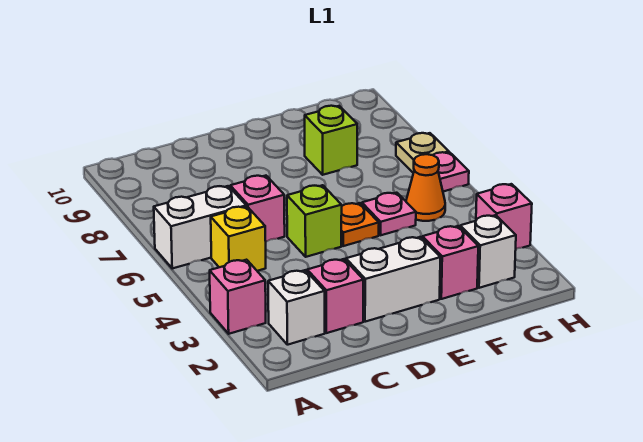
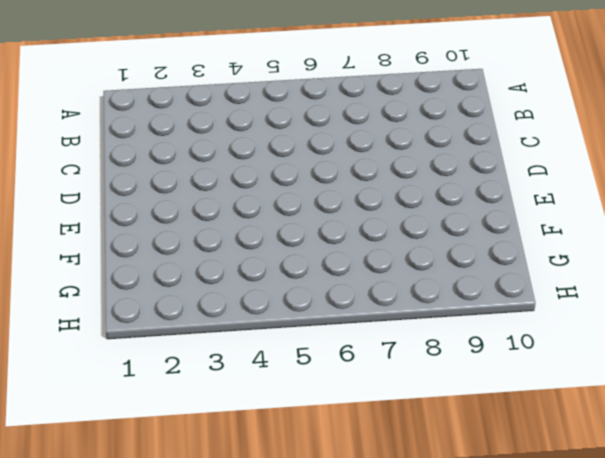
none -> pink 1x1 brick [210,260,266,334]
none -> white 1x2 brick [154,186,246,268]
none -> white 1x1 brick [268,270,325,345]

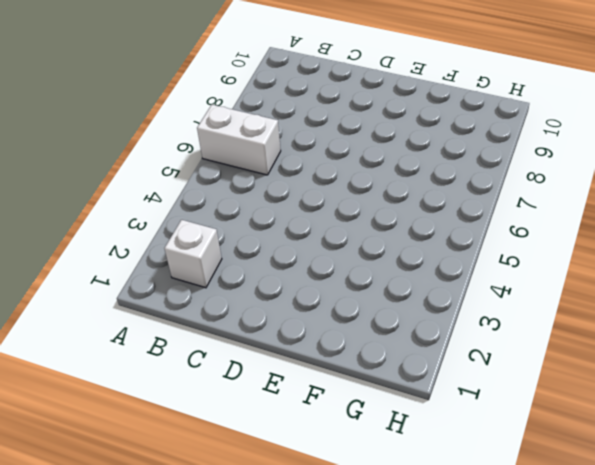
none -> pink 1x1 brick [210,260,266,334]
none -> yellow 1x1 brick [211,206,266,271]
none -> pink 1x1 brick [307,259,364,333]

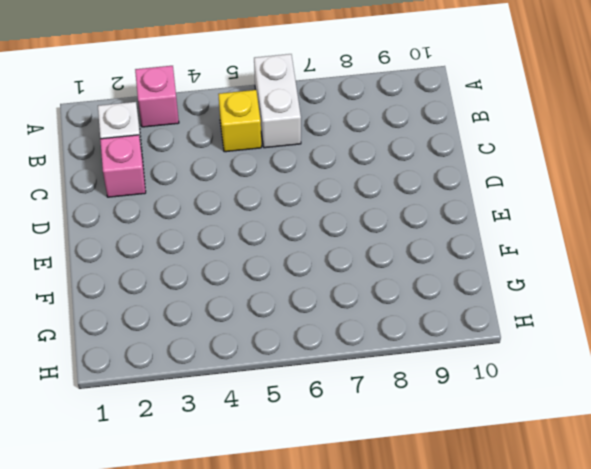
none -> pink 1x1 brick [230,176,285,242]
none -> white 1x2 brick [346,237,440,322]
none -> lime 1x1 brick [287,185,342,257]

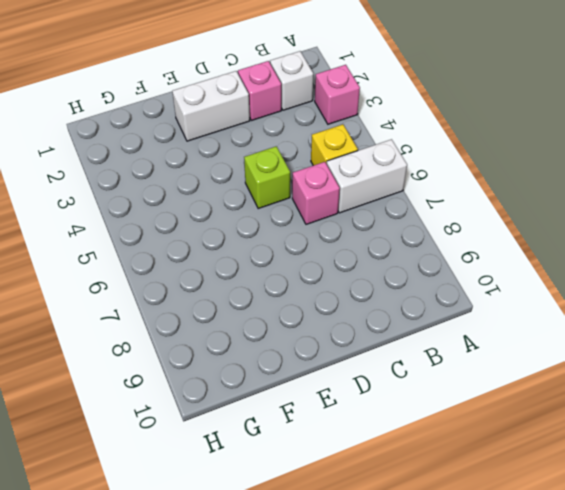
none -> orange 1x1 plate [341,203,379,246]
none -> pink 1x1 brick [422,226,478,299]
none -> pink 1x1 plate [362,193,416,235]

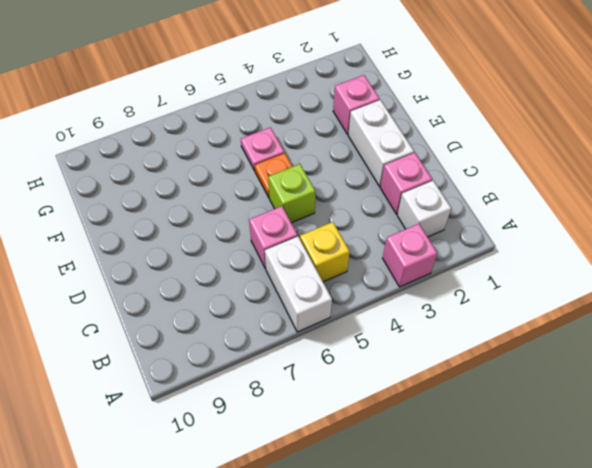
none -> lime 1x1 brick [305,106,357,175]
none -> white 1x1 brick [460,215,516,288]
none -> orange 1x1 cone [406,154,445,221]

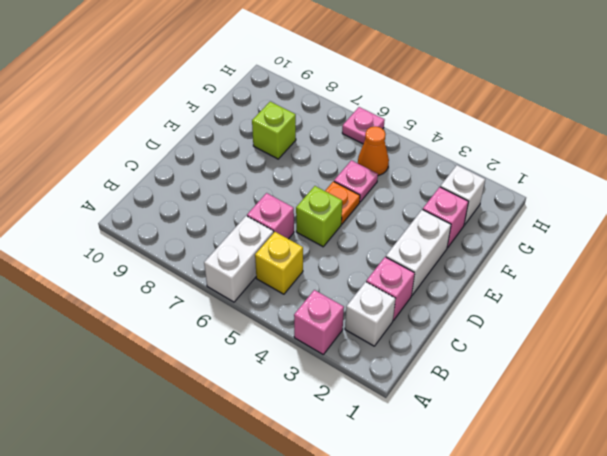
none -> pink 1x1 brick [476,184,532,249]
none -> tan 1x1 plate [396,133,449,173]

